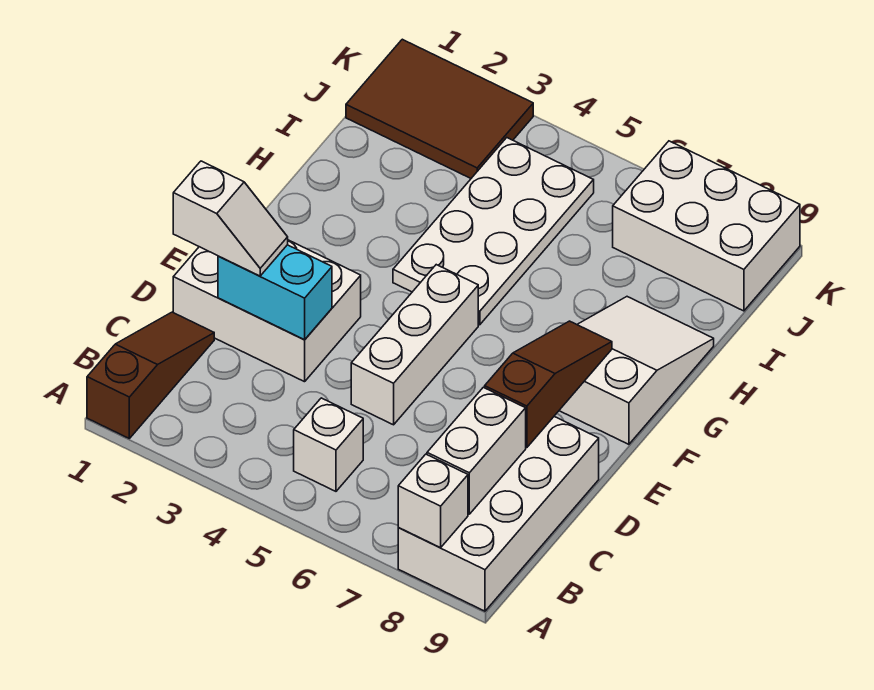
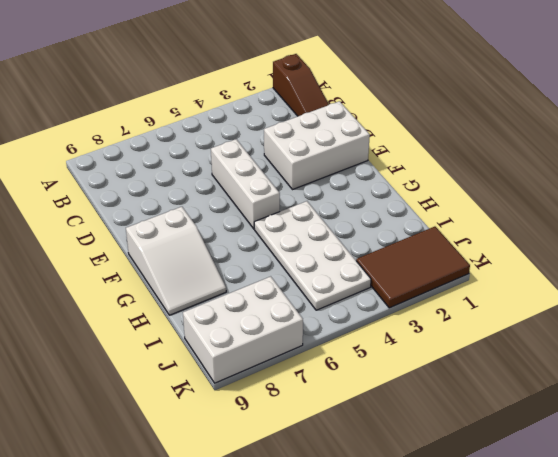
none -> white 2x4 brick [398,417,599,611]
none -> white 1x1 brick [294,398,363,491]
none -> white 1x1 brick [398,454,468,548]

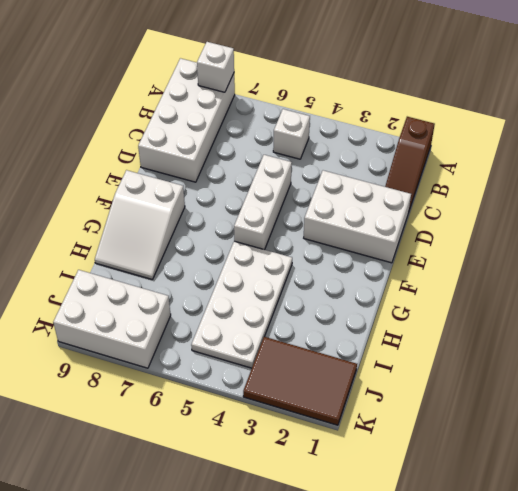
none -> white 1x2 brick [427,387,526,514]
none -> cyan 1x2 brick [218,245,332,340]
none -> brown 1x3 slope [485,321,612,448]

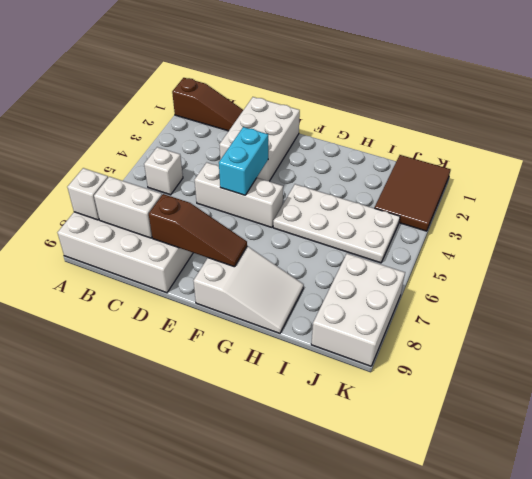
cyan 1x2 brick [219,127,268,195] -> cyan 1x2 brick moved to [218,245,332,340]
none -> white 1x2 slope [173,161,288,276]

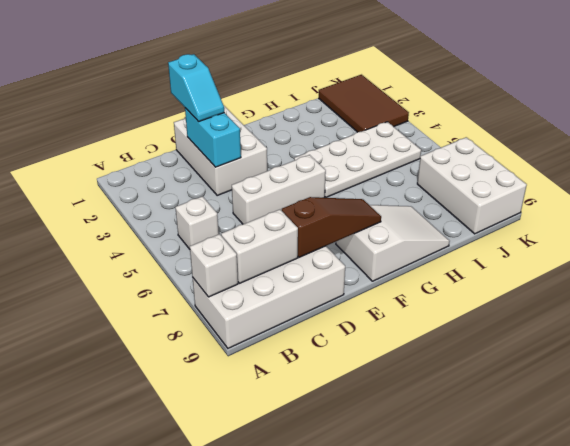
cyan 1x2 slope [168,54,224,122] -> white 1x2 slope [173,161,288,276]
none -> brown 1x3 slope [87,312,214,438]

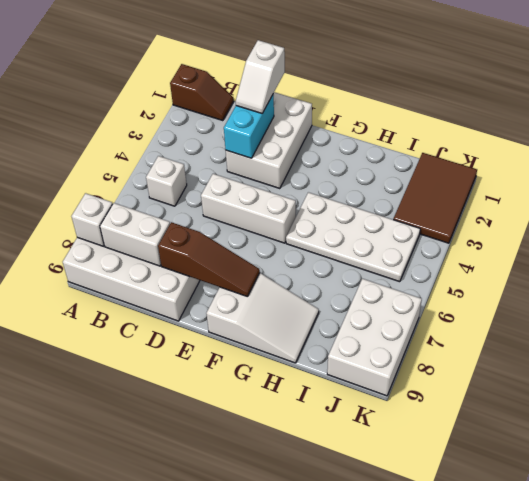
brown 1x2 slope [170,64,234,121] -> brown 1x3 slope [87,312,214,438]

